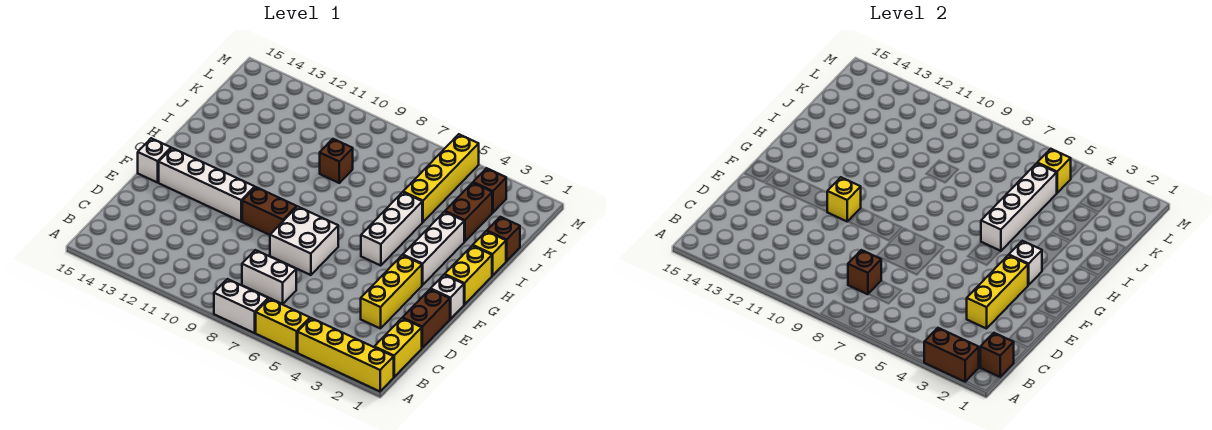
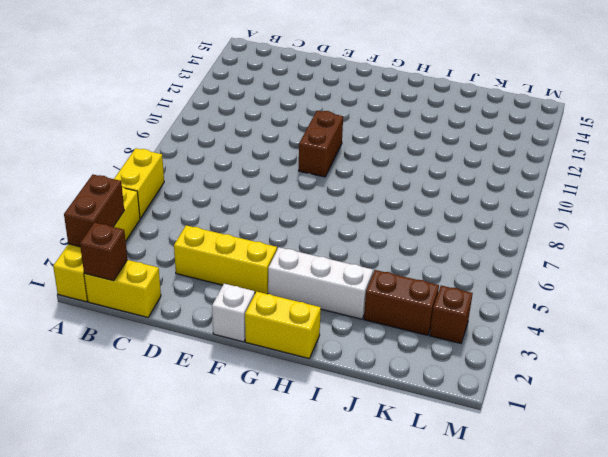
none -> white 1x2 brick [214,279,268,333]
none -> white 1x2 brick [242,250,296,304]
none -> brown 1x2 brick [403,289,450,348]

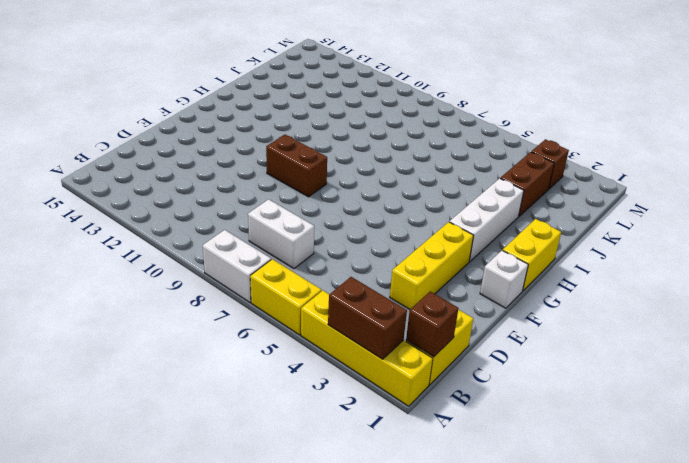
none -> brown 1x2 brick [403,289,450,348]
none -> white 2x2 brick [270,206,338,275]
none -> white 1x4 brick [159,148,255,221]

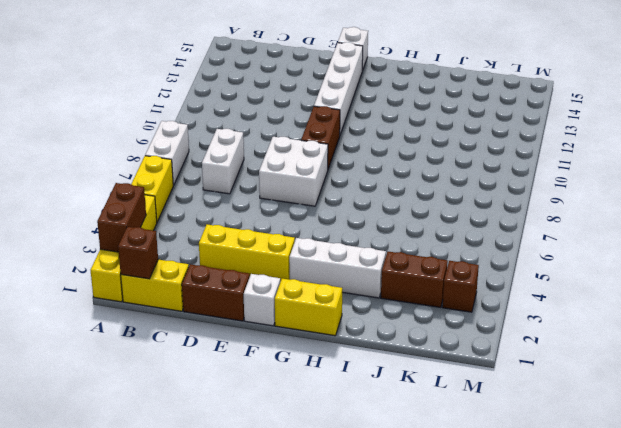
none -> white 1x3 brick [361,192,422,266]
none -> yellow 1x1 brick [473,231,506,276]
none -> brown 1x1 brick [487,217,520,261]

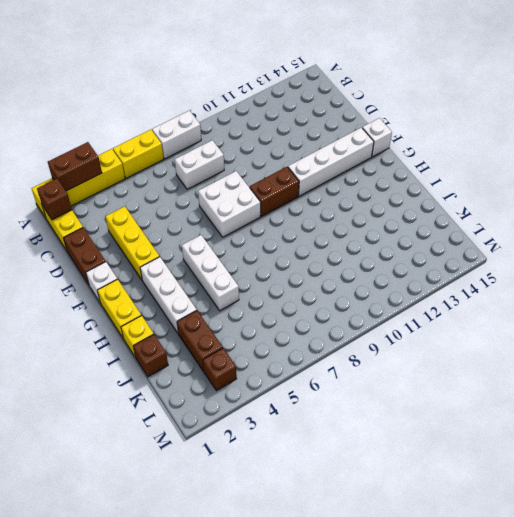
none -> yellow 1x4 brick [403,134,479,222]
none -> brown 1x1 brick [320,139,353,183]
none -> brown 1x1 brick [848,250,881,294]

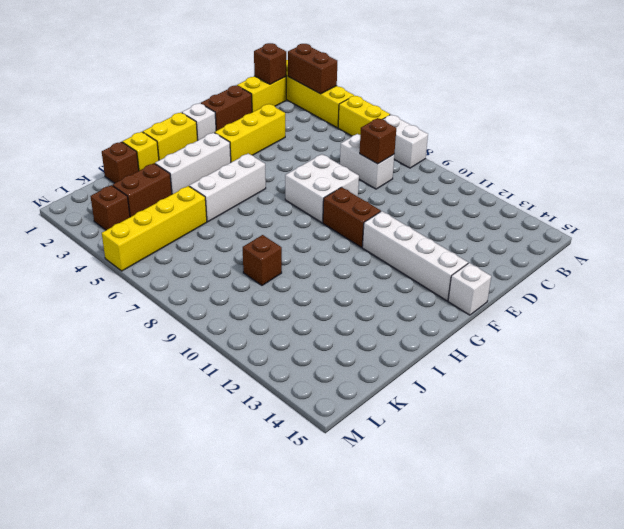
none -> yellow 1x3 brick [967,255,1028,329]
none -> yellow 1x1 brick [827,177,861,221]
none -> white 1x1 brick [1009,241,1042,285]

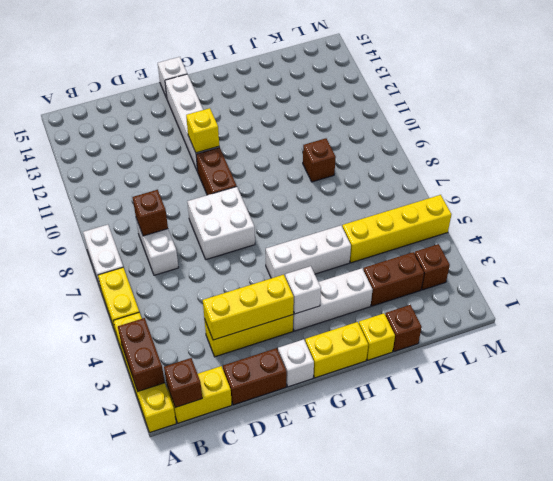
none -> white 1x4 brick [981,163,1057,251]
none -> yellow 1x1 brick [1037,149,1071,193]

